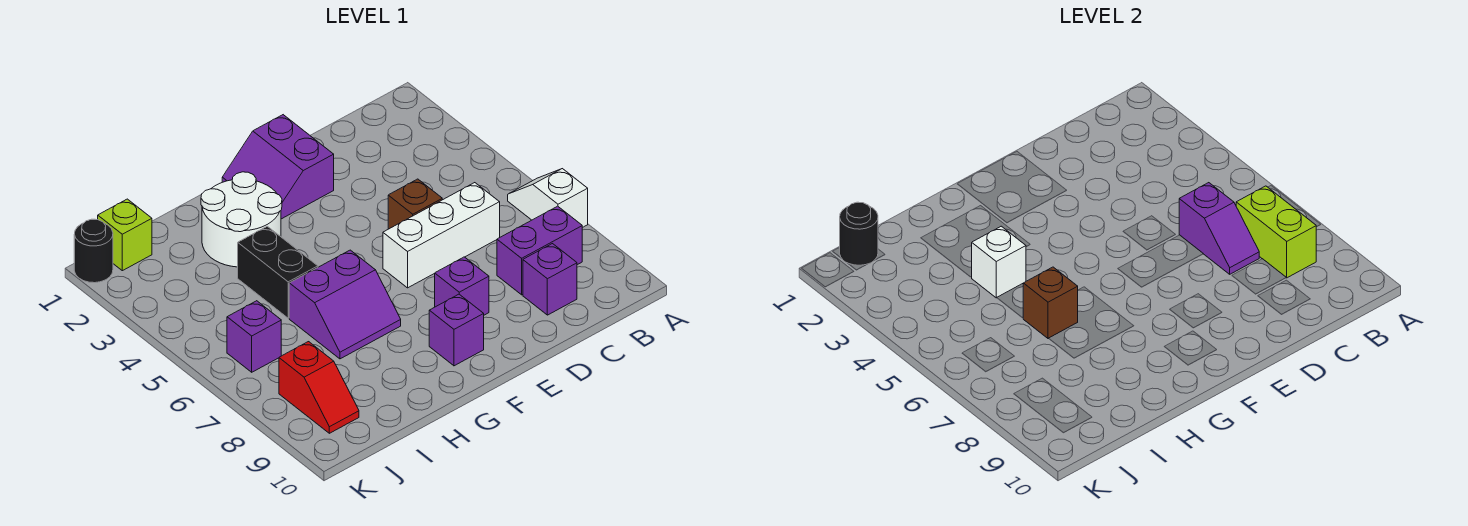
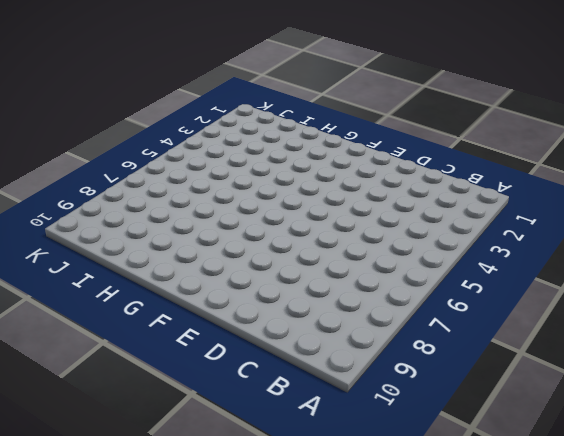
none -> white 1x2 slope [508,169,588,228]
none -> purple 1x2 brick [497,206,582,295]
none -> white 1x3 brick [383,183,500,288]

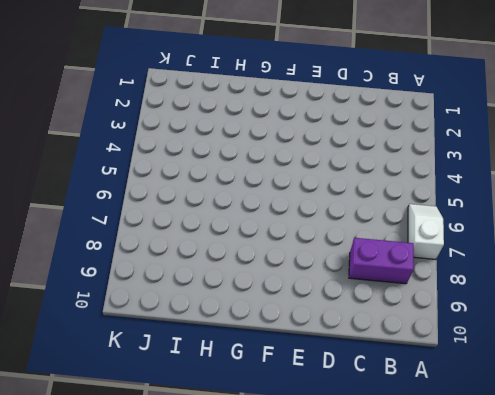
none -> white 1x3 brick [383,183,500,288]
none -> purple 1x1 brick [523,244,577,315]
none -> brown 1x1 brick [388,179,442,229]

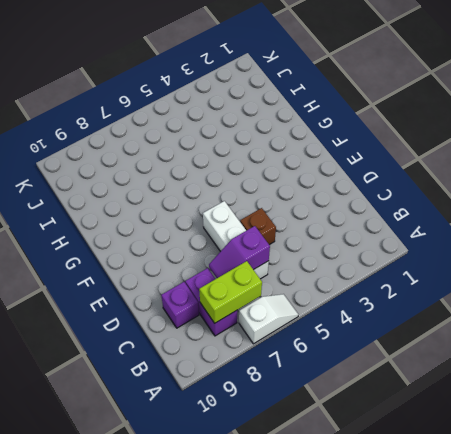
none -> purple 2x2 slope [222,115,334,219]
none -> purple 1x1 brick [435,257,489,315]
none -> purple 1x1 brick [429,294,484,366]

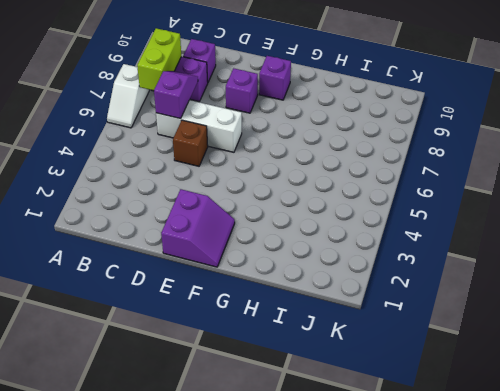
none -> white 2x2 round brick [201,172,282,267]
none -> purple 2x2 slope [289,250,401,359]
none -> black 1x2 brick [238,226,318,318]

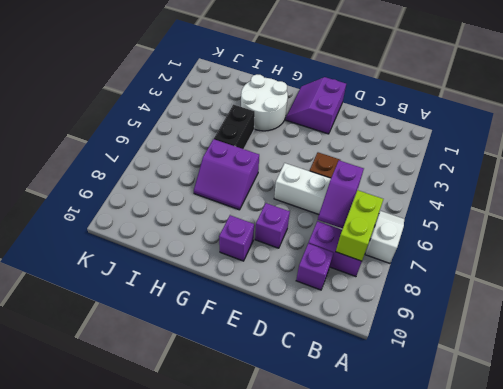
none -> lime 1x1 brick [98,199,152,271]
none -> purple 1x1 brick [227,301,281,372]
none -> red 1x2 slope [279,342,359,433]

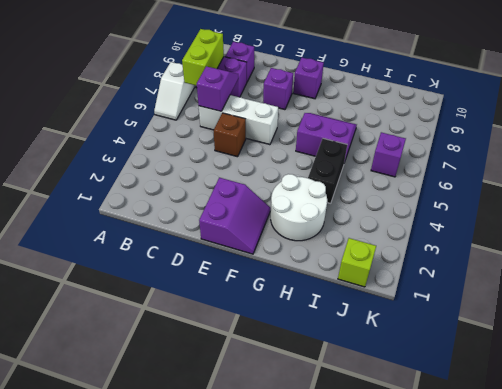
none -> red 1x2 slope [279,342,359,433]
none -> black 1x1 round brick [74,219,113,283]
none -> white 1x1 brick [971,226,1026,298]

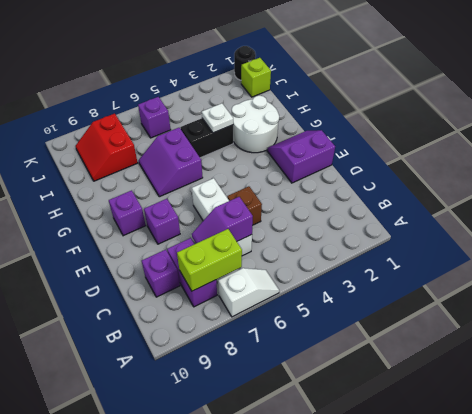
white 1x1 plate [202,103,233,133] -> white 1x1 brick [971,226,1026,298]
red 2x2 slope [76,114,138,181] -> red 1x2 slope [279,342,359,433]
none -> brown 1x1 brick [1023,267,1078,339]
none -> black 1x1 round brick [840,202,878,265]

